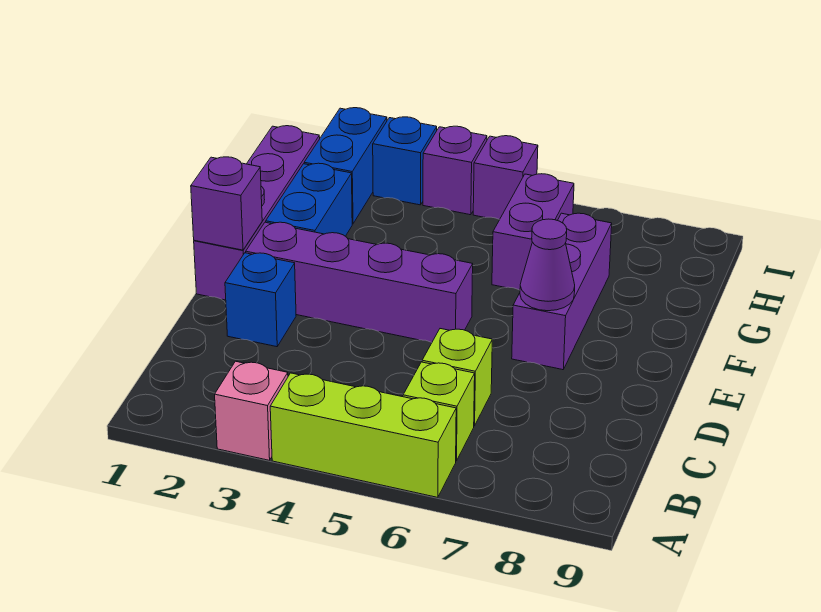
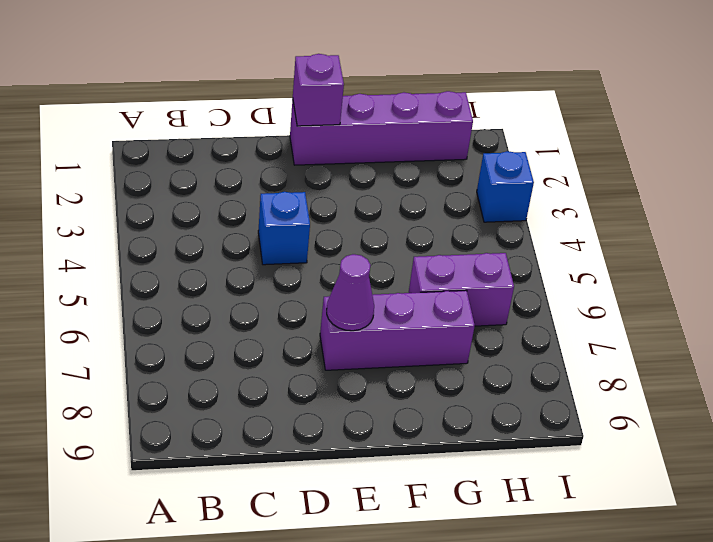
blue 1x1 brick [258,192,310,265] -> blue 1x1 brick moved to [225,253,296,347]
none -> pink 1x1 brick [215,361,288,460]
none -> lime 1x3 brick [270,373,456,497]
none -> lime 1x1 brick [403,362,475,461]

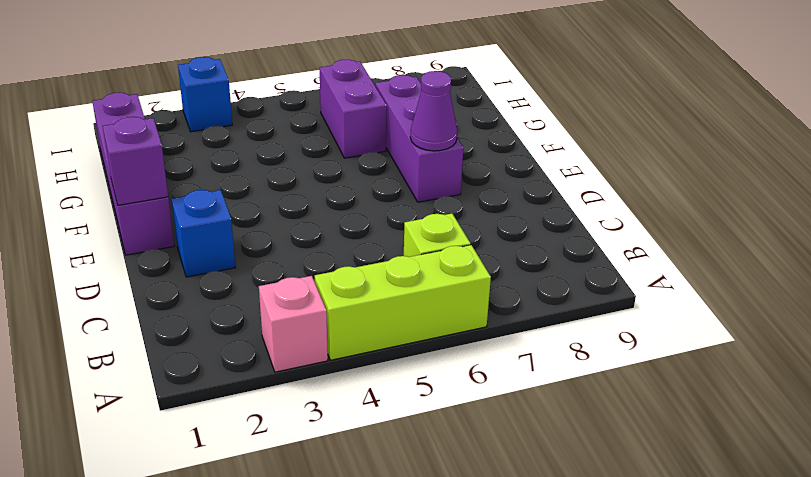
none -> lime 1x1 brick [422,329,492,426]
none -> purple 1x4 brick [246,222,473,342]
none -> blue 1x2 brick [266,163,352,236]

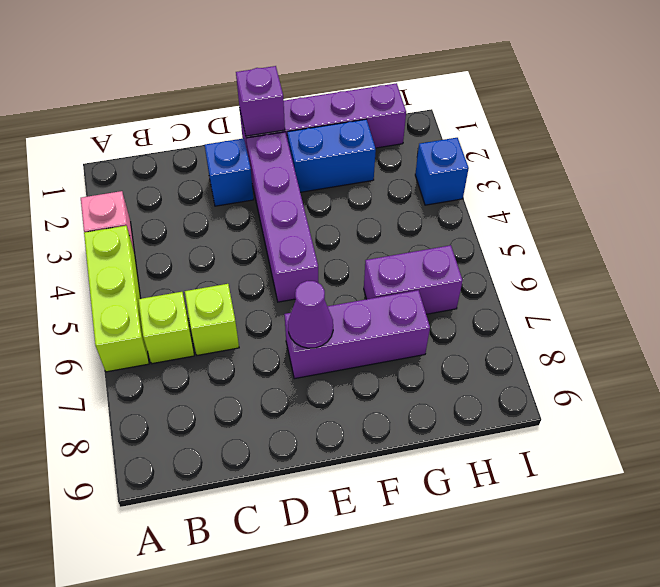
none -> blue 1x2 brick [304,108,387,224]
none -> purple 1x1 brick [423,126,487,215]
none -> purple 1x1 brick [473,136,538,220]

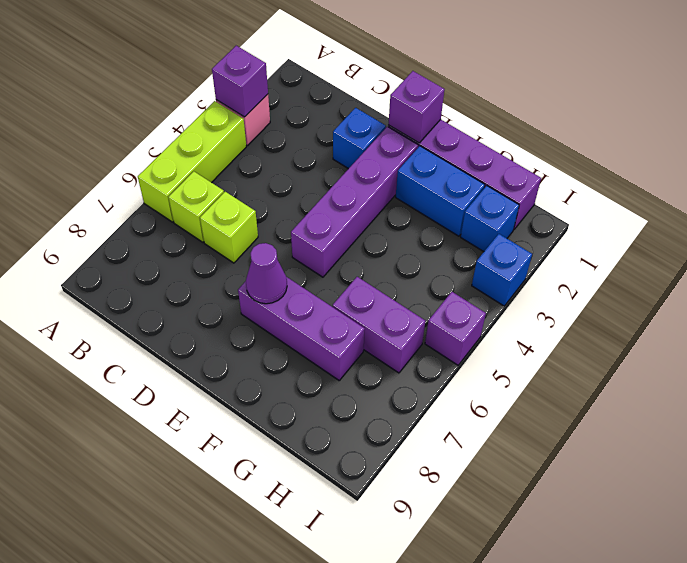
purple 1x1 brick [212,46,268,117] -> purple 1x1 brick moved to [423,126,487,215]
blue 1x1 brick [461,186,519,252] -> blue 1x2 brick [304,108,387,224]

